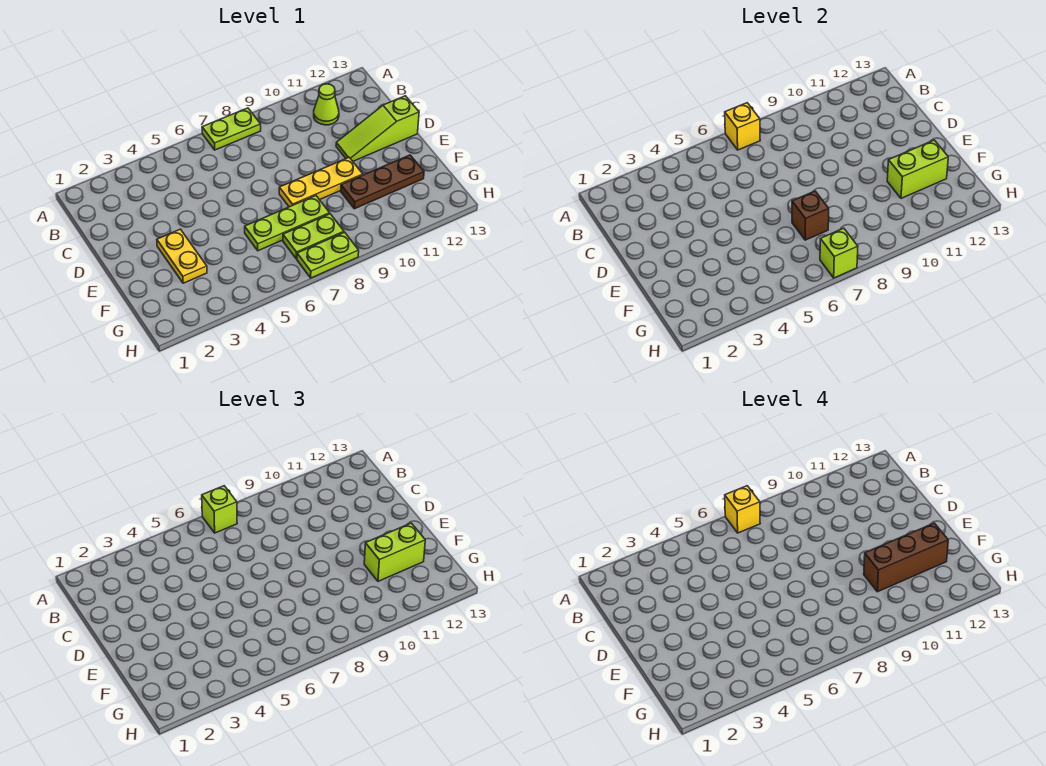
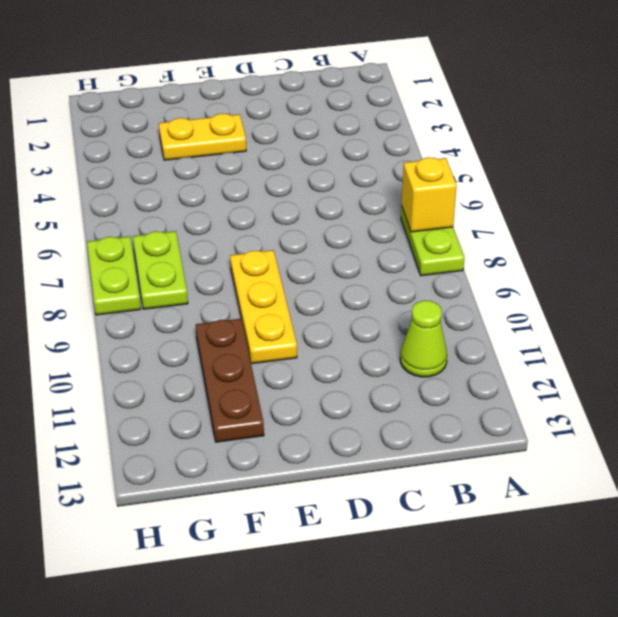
none -> lime 1x3 slope [336,96,419,161]
none -> lime 1x3 plate [245,196,330,251]
none -> brown 1x1 brick [792,191,829,240]

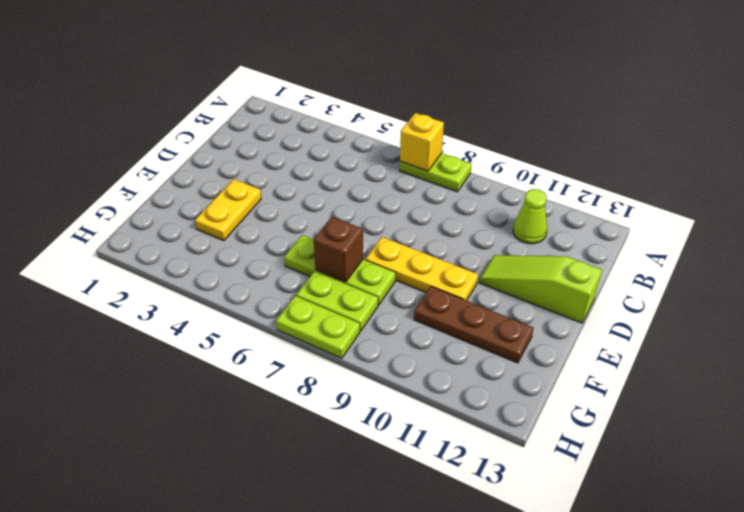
none -> lime 1x2 brick [887,140,948,198]
none -> lime 1x1 brick [820,228,858,278]
none -> lime 1x1 brick [202,486,237,533]

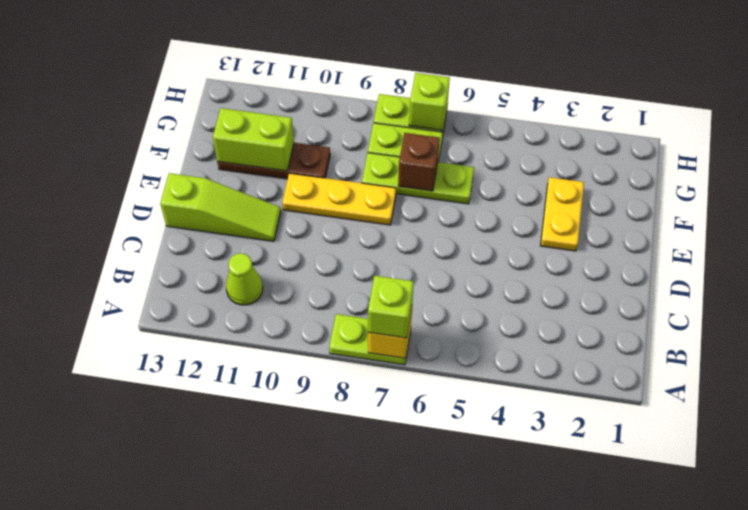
none -> lime 1x2 brick [364,523,425,581]
none -> yellow 1x1 brick [725,486,760,533]
none -> brown 1x3 brick [864,523,948,592]

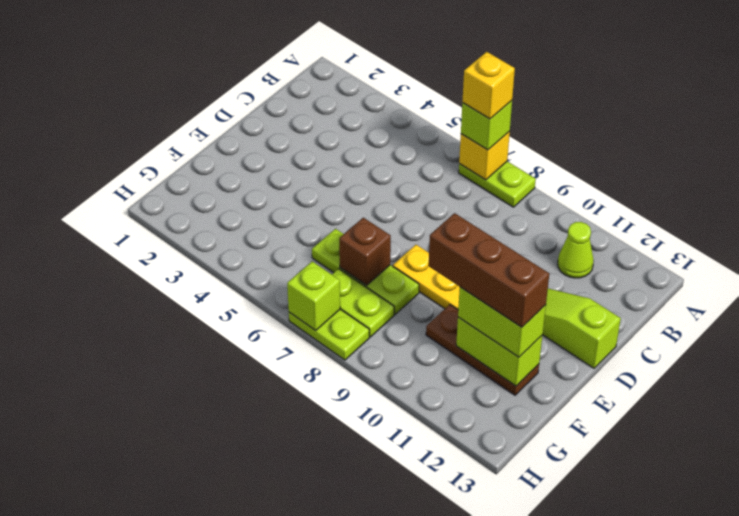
none -> yellow 1x2 plate [157,229,207,283]

